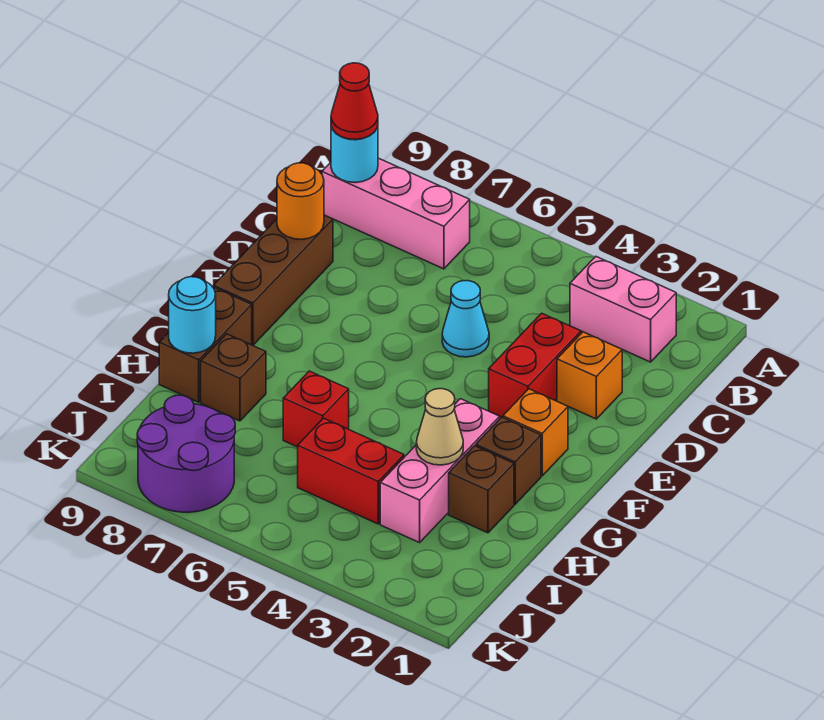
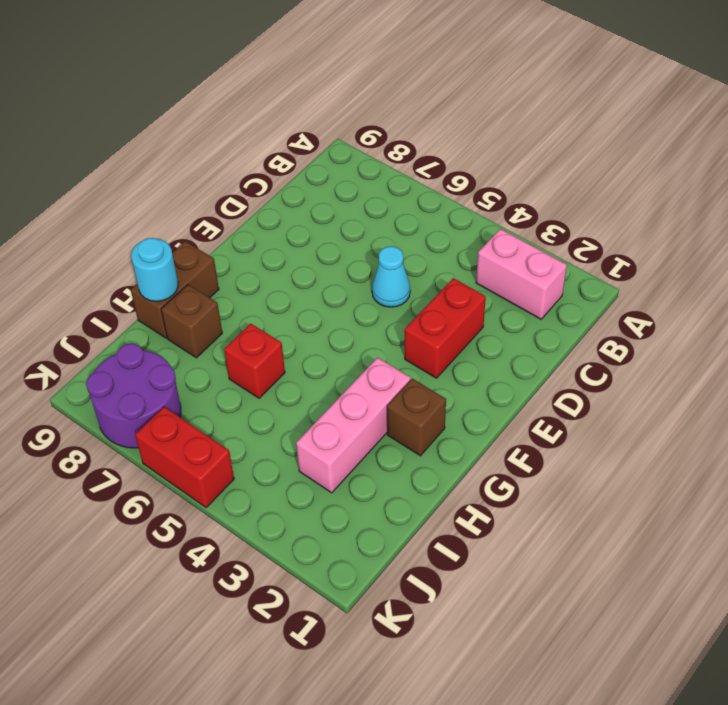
red 1x2 brick [135,407,234,508] -> red 1x2 brick moved to [298,418,404,524]
none -> pink 1x3 brick [322,158,470,269]
none -> orange 1x1 brick [557,332,622,419]
none -> brown 1x3 brick [214,215,333,345]

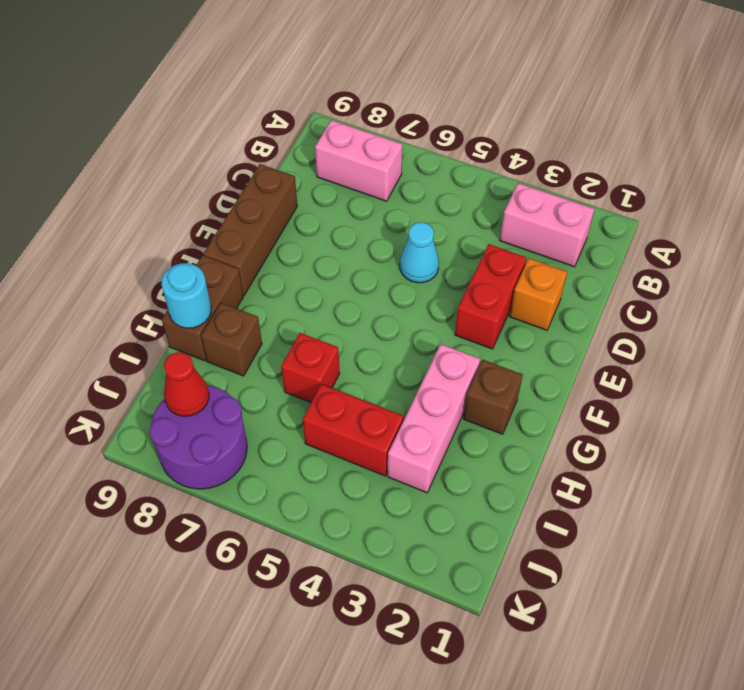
pink 1x2 brick [315,120,402,201] -> pink 1x3 brick [322,158,470,269]
red 1x1 cone [164,352,209,416] -> red 1x1 cone moved to [331,63,378,139]
none -> orange 1x1 brick [503,389,568,476]
none -> brown 1x1 brick [449,446,514,533]
none -> cyan 1x1 round brick [331,126,378,183]

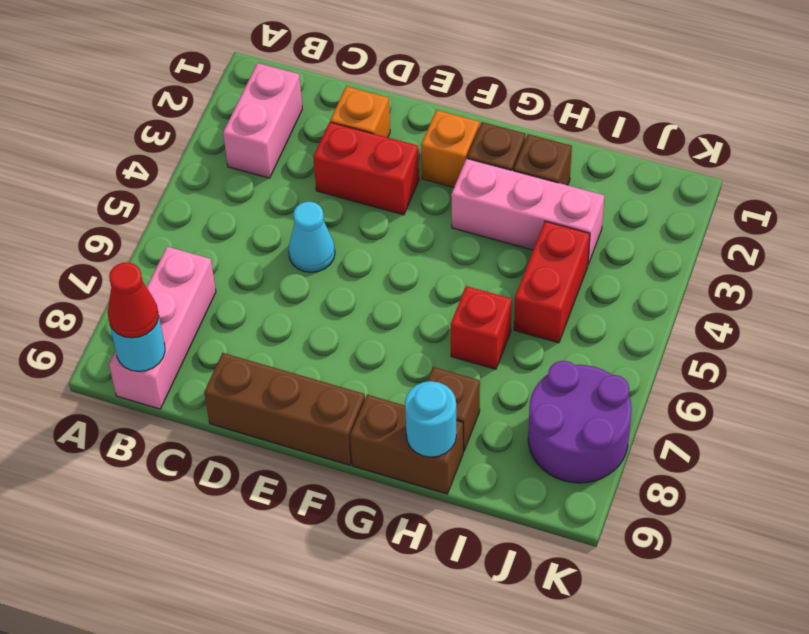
none -> orange 1x1 round brick [277,163,324,239]
none -> tan 1x1 cone [416,389,463,465]

